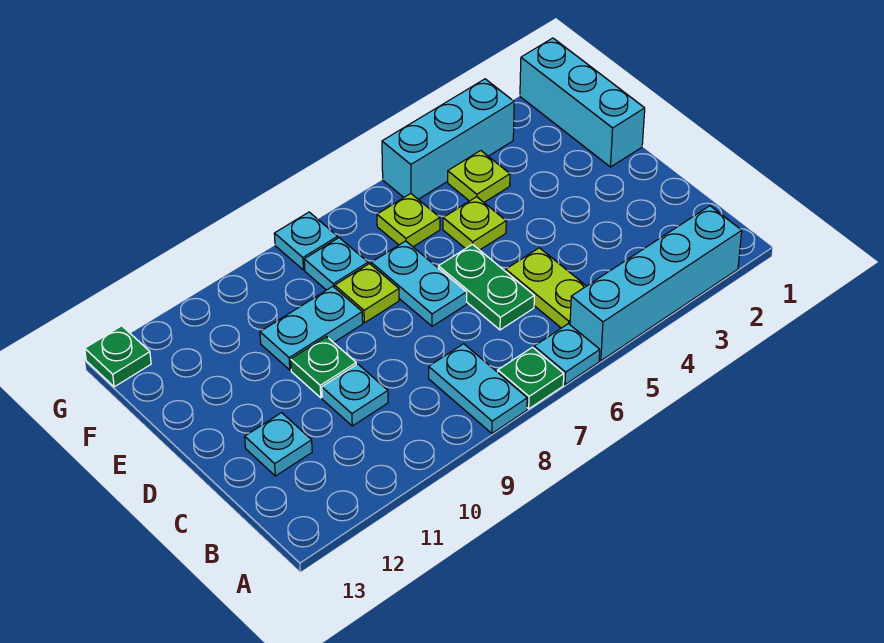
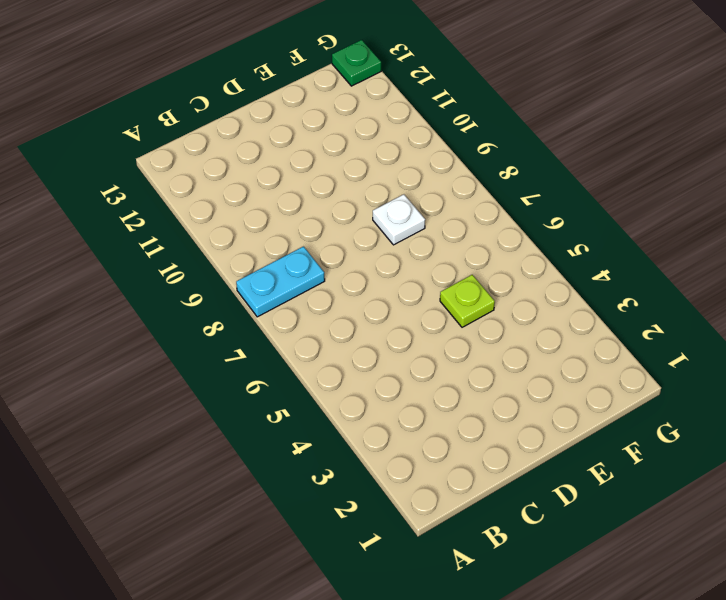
white 1x1 plate [373,194,425,245] -> lime 1x1 plate [335,264,399,323]
none -> cyan 1x4 brick [570,206,742,361]
none -> cyan 1x1 plate [534,324,600,385]
none -> green 1x1 plate [498,347,564,409]

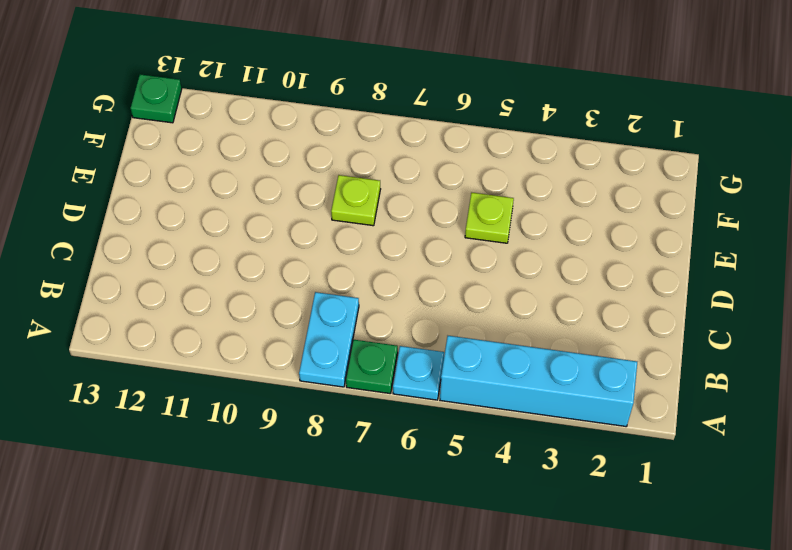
none -> lime 1x2 plate [506,248,586,328]
none -> green 1x2 plate [438,244,534,330]
none -> cyan 1x1 plate [322,364,388,426]

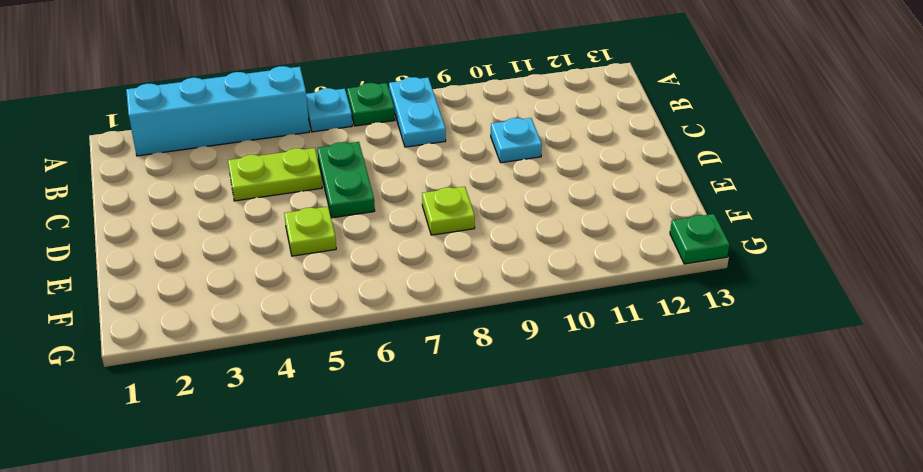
lime 1x2 plate [228,148,322,201] -> lime 1x2 plate turned to [506,248,586,328]
none -> cyan 1x1 plate [245,413,312,476]
none -> cyan 1x2 plate [371,241,467,326]
none -> green 1x1 plate [291,337,356,398]

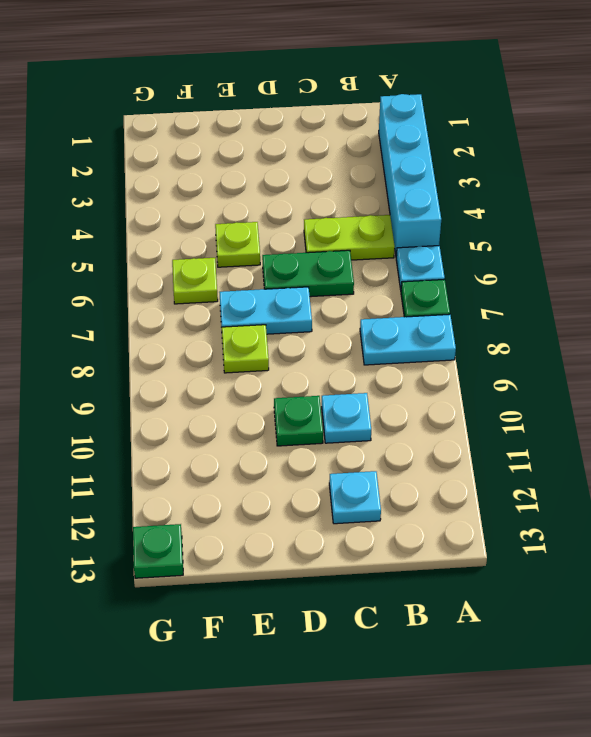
none -> cyan 1x3 brick [520,38,645,167]
none -> cyan 1x2 plate [260,287,363,370]
none -> lime 1x1 plate [448,151,510,202]

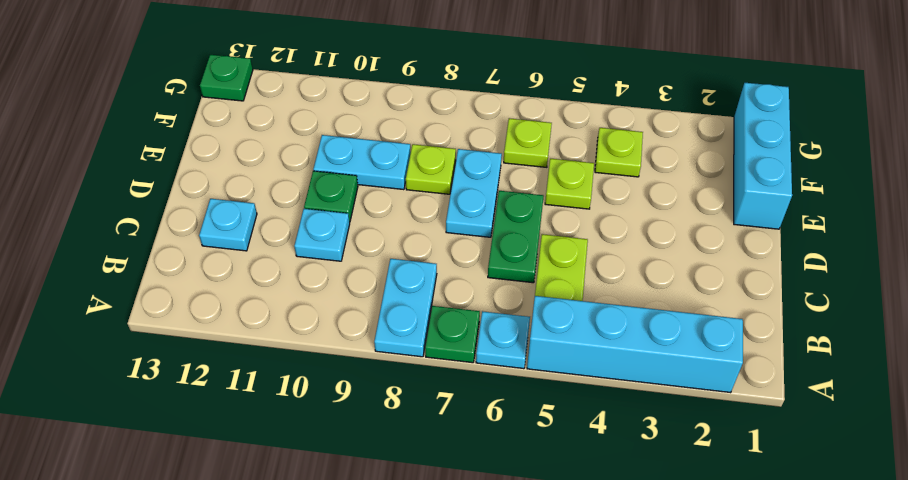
none -> cyan 1x1 plate [304,238,368,290]
none -> cyan 1x3 brick [382,79,514,199]
none -> cyan 1x1 plate [274,212,338,270]

